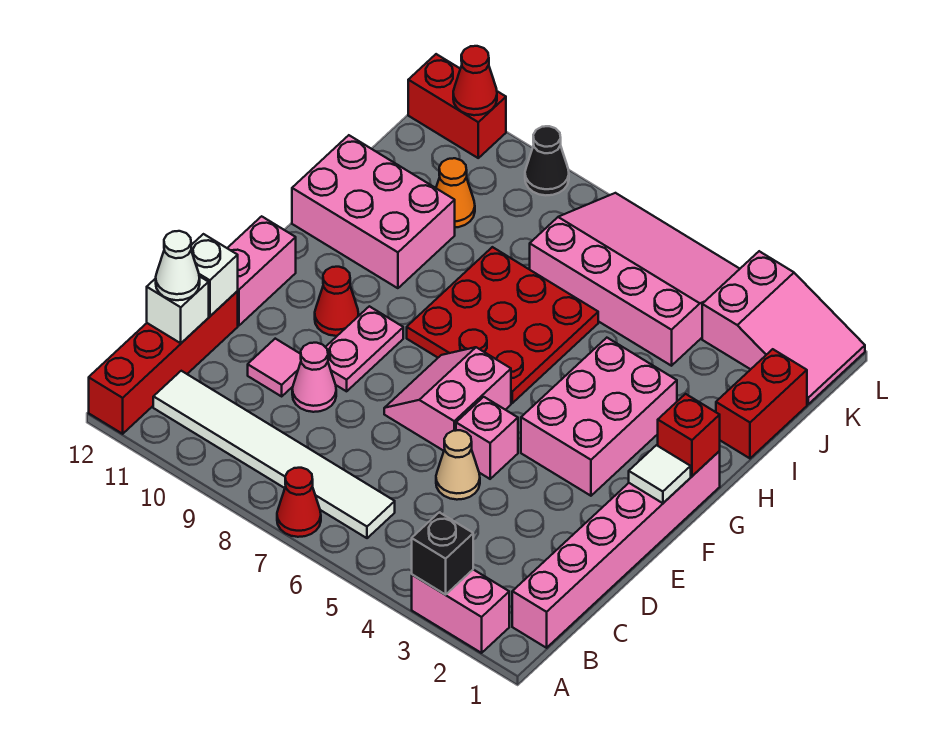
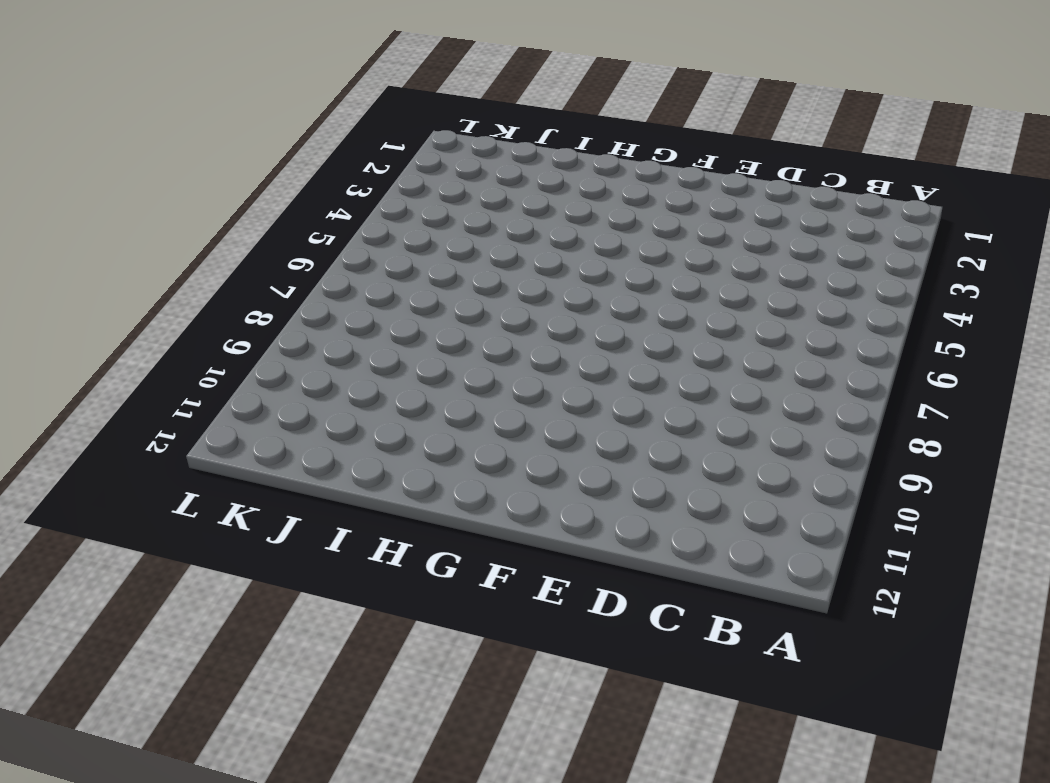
none -> pink 1x2 brick [412,570,509,653]
none -> red 1x1 cone [277,468,321,537]
none -> red 1x4 brick [89,291,238,434]

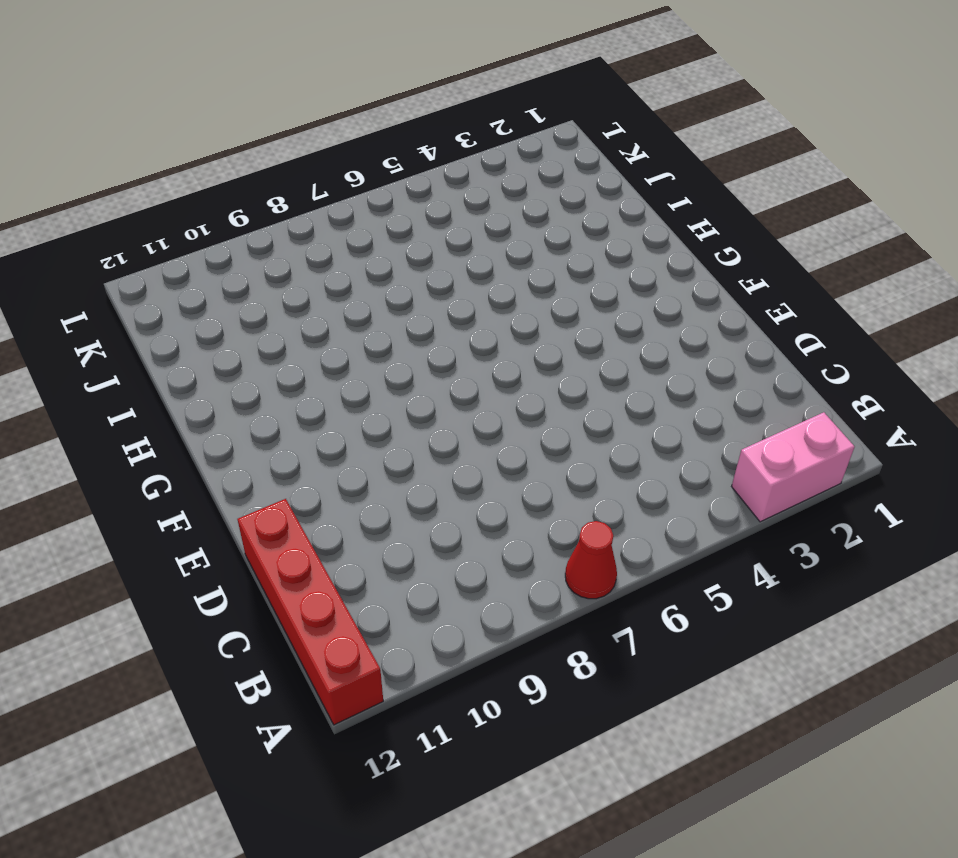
none -> pink 1x6 brick [512,451,720,648]
none -> white 1x6 tile [153,371,395,538]
none -> tan 1x1 cone [436,430,480,500]

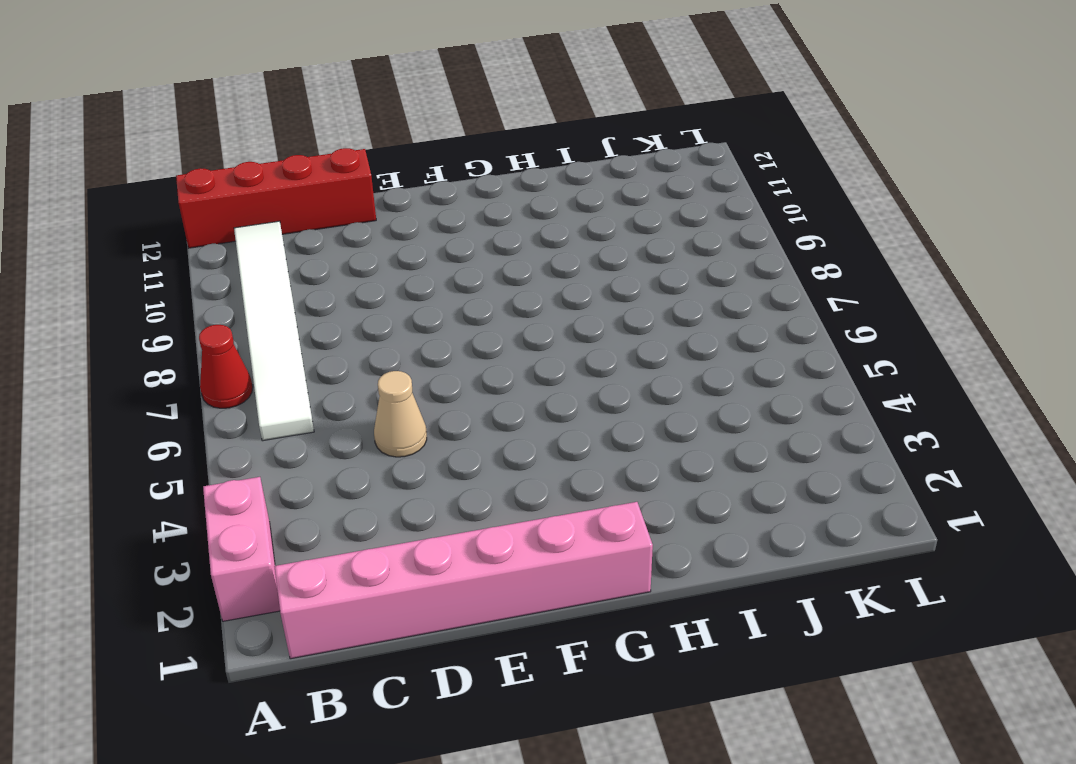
none -> pink 1x1 cone [292,343,336,412]
none -> pink 1x1 tile [248,339,301,396]
none -> pink 1x1 brick [456,397,518,479]

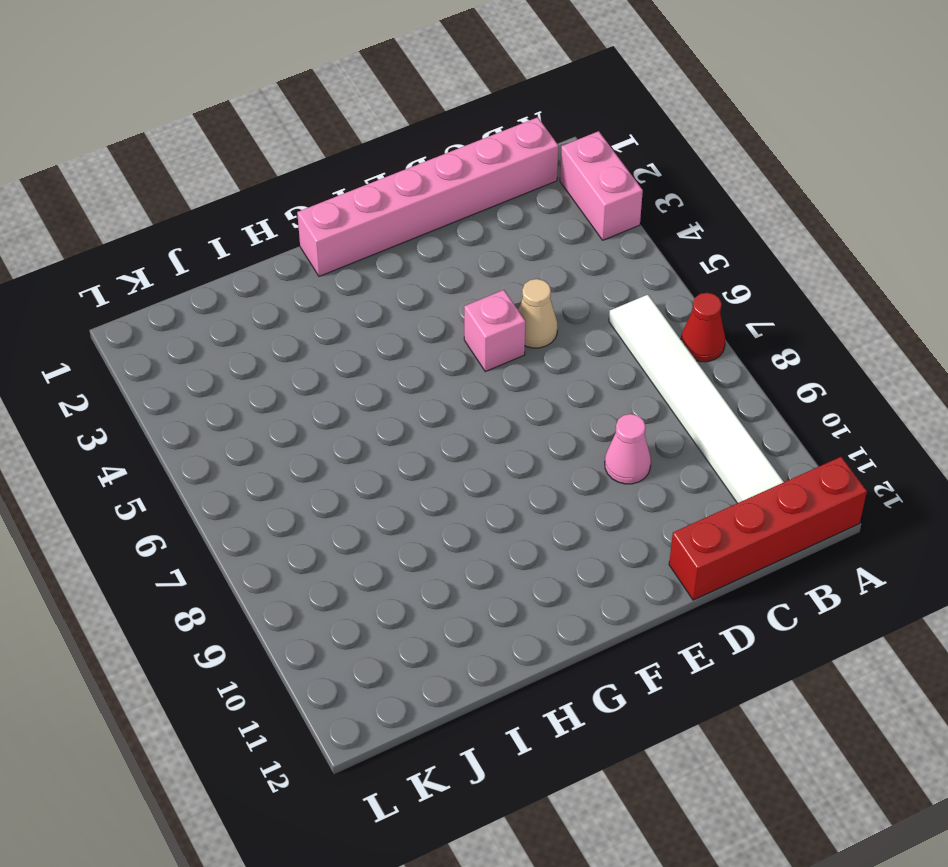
none -> pink 1x1 tile [248,339,301,396]
none -> pink 2x2 slope [384,347,511,451]
none -> pink 1x2 plate [326,306,403,391]

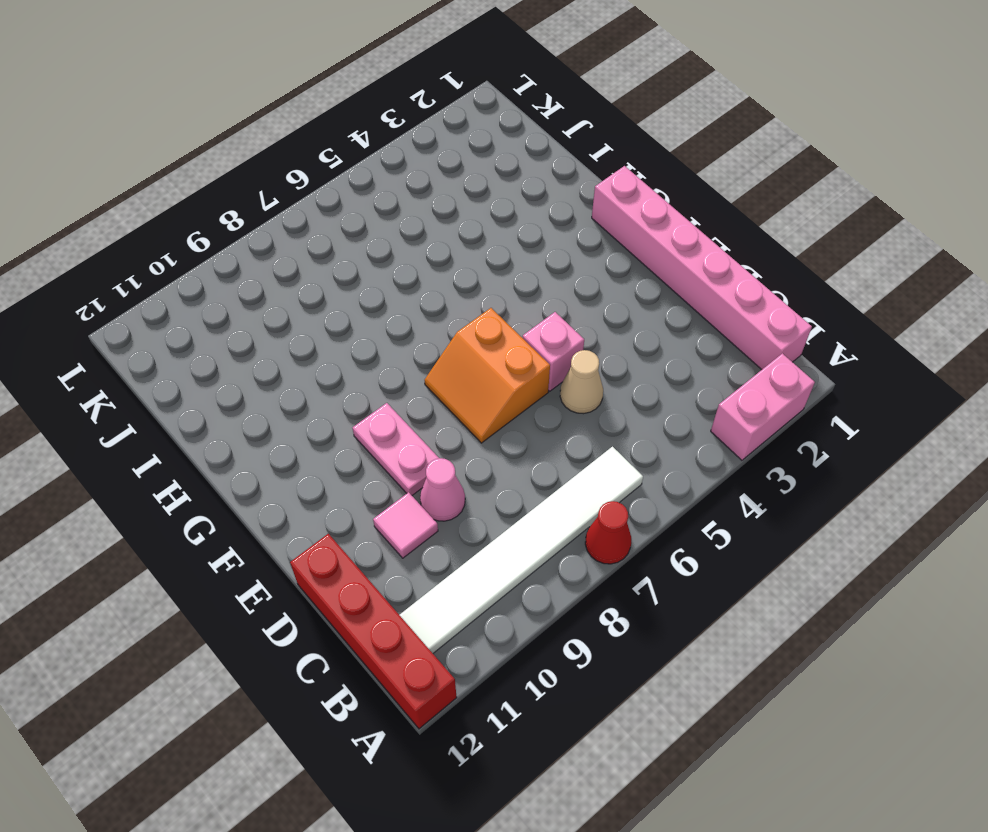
orange 2x2 slope [425,308,550,443] -> pink 2x2 slope [384,347,511,451]
none -> pink 1x2 brick [227,216,296,326]
none -> pink 2x3 brick [521,338,677,496]
none -> red 1x1 cone [315,267,359,336]

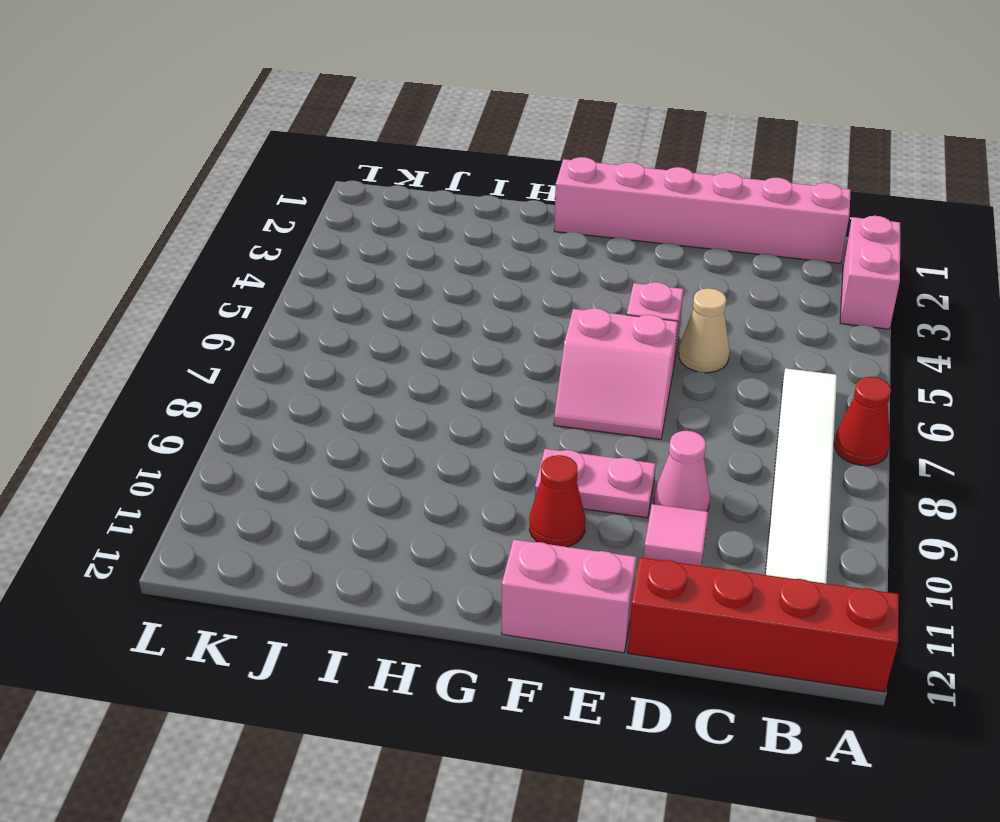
none -> pink 2x3 brick [521,338,677,496]
none -> red 3x3 plate [407,247,598,403]
none -> pink 2x3 brick [292,135,455,288]

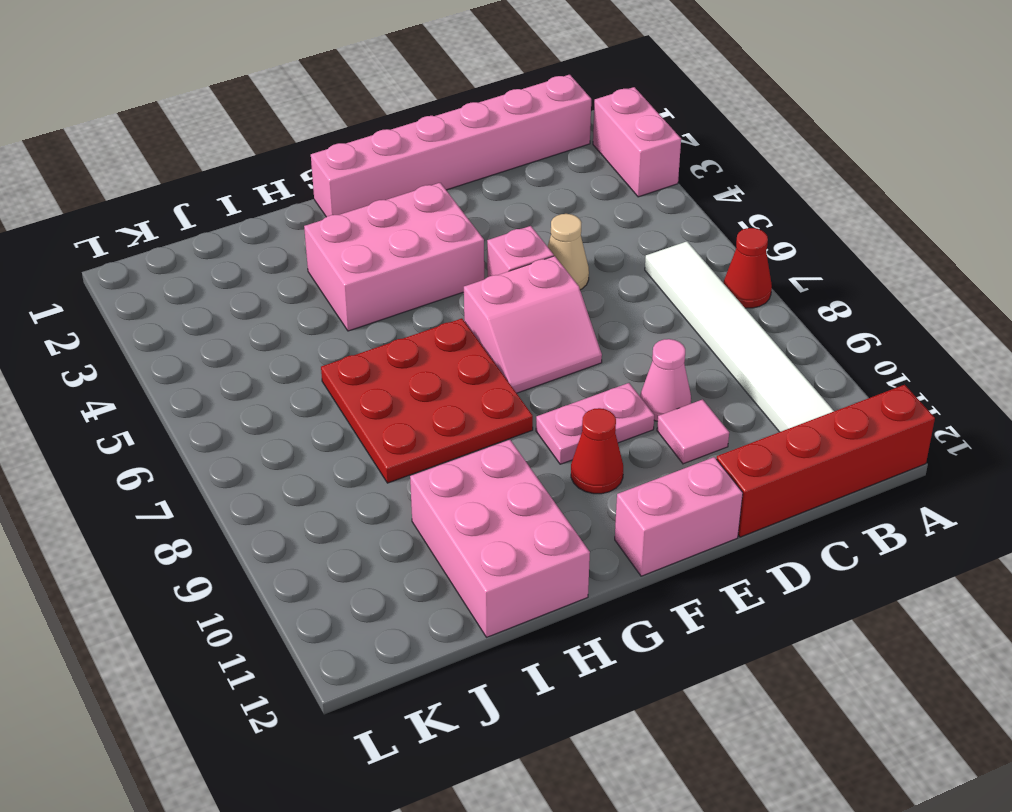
none -> red 1x2 brick [716,349,807,458]
none -> pink 3x4 slope [530,193,739,366]
none -> orange 1x1 cone [436,158,475,227]

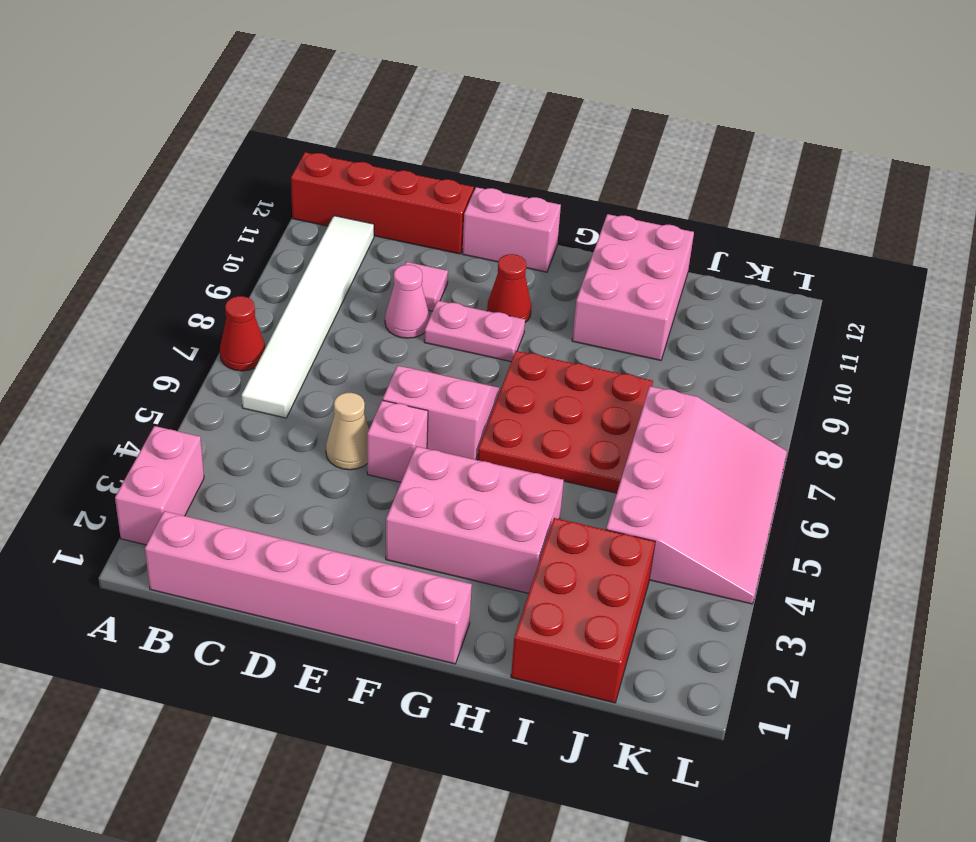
red 2x3 brick [511,518,655,703] -> red 1x2 brick [716,349,807,458]
none -> orange 1x1 cone [436,158,475,227]
none -> pink 2x3 slope [702,251,865,404]
none -> black 1x1 cone [525,126,569,195]

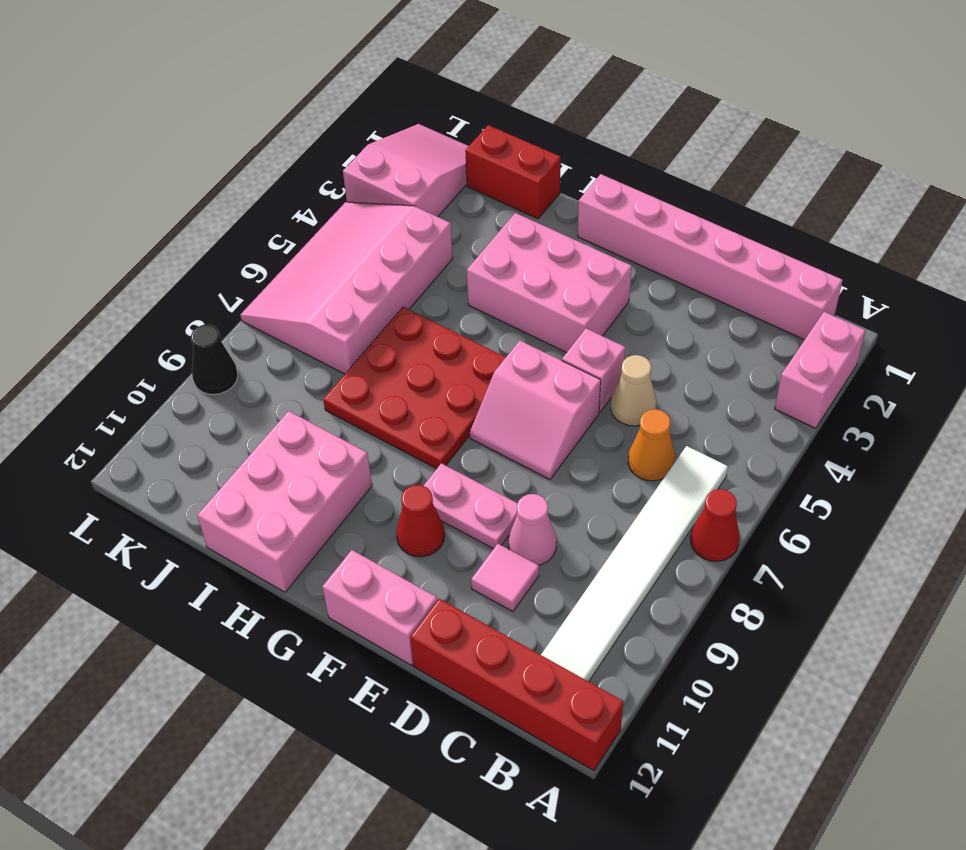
orange 1x1 cone [628,409,675,481] -> orange 1x1 cone moved to [436,158,475,227]
none -> red 1x2 brick [408,54,506,158]
none -> black 1x1 brick [412,512,473,595]
none -> white 1x1 brick [147,276,209,343]

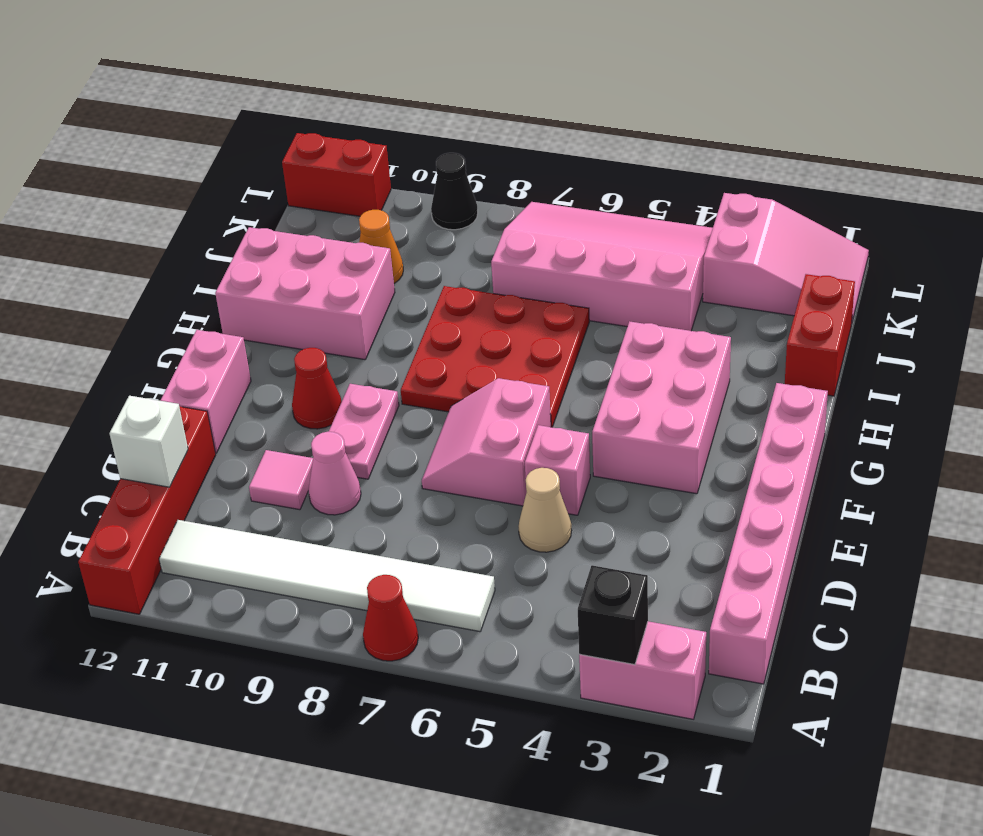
none -> white 1x1 brick [191,234,238,316]
none -> white 1x1 tile [629,445,691,503]
none -> red 1x1 brick [658,394,720,476]

